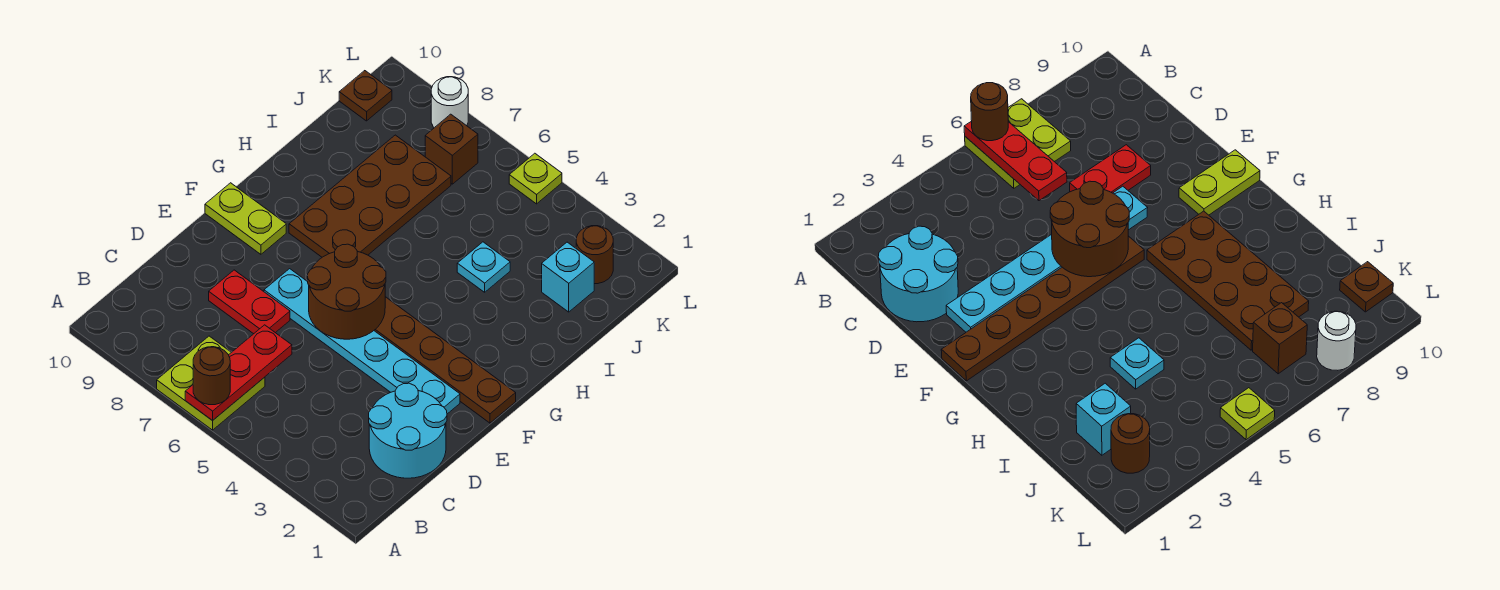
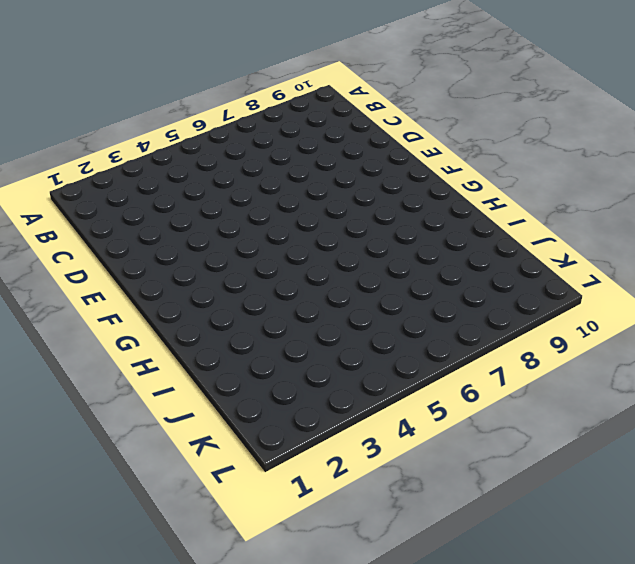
none -> lime 2x2 plate [157,336,265,430]
none -> cyan 2x2 round brick [369,383,447,478]
none -> red 1x2 plate [209,270,290,334]

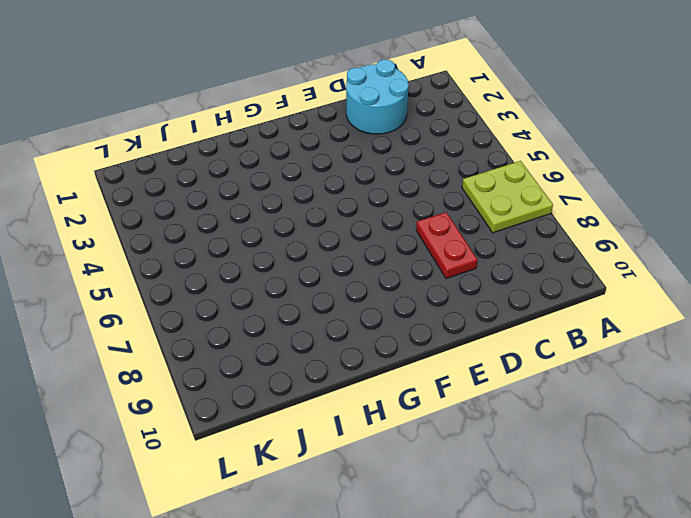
none -> cyan 1x6 plate [264,269,460,414]
none -> brown 1x6 plate [374,297,516,423]
none -> lime 1x2 plate [205,183,286,254]

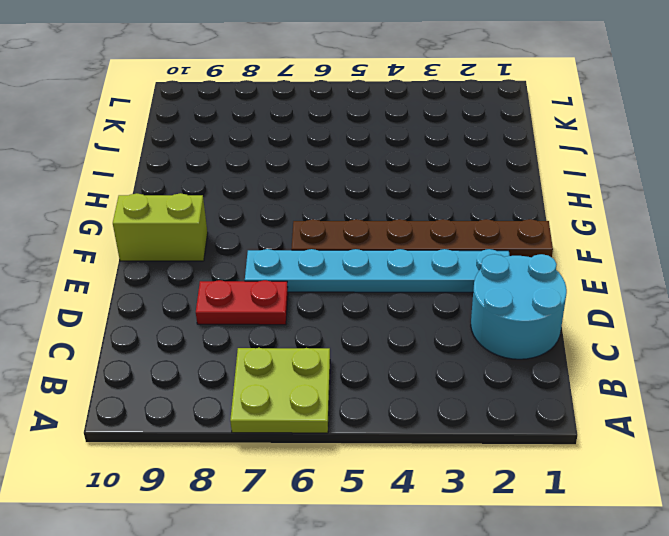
lime 1x2 brick [113,193,208,261] -> lime 1x2 plate [205,183,286,254]
none -> brown 2x4 plate [289,135,451,257]
none -> cyan 1x1 plate [457,242,510,292]
none -> cyan 1x1 brick [542,242,594,312]

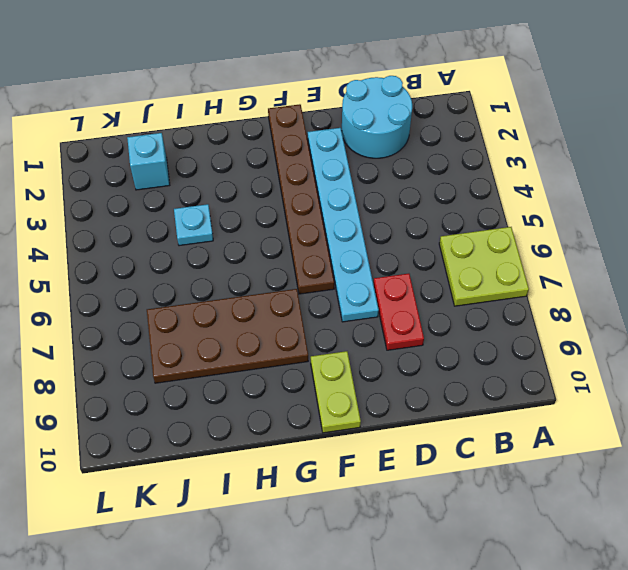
none -> brown 1x1 round brick [576,226,613,284]
none -> brown 1x1 brick [425,114,478,184]
none -> brown 1x1 plate [339,71,392,121]

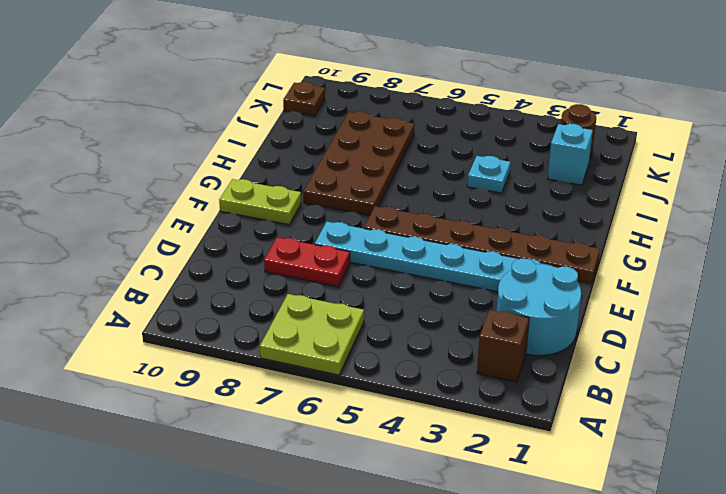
brown 1x1 brick [477,310,529,382] -> brown 1x1 brick moved to [425,114,478,184]
none -> lime 1x1 plate [509,153,562,204]
none -> white 1x1 round brick [431,77,468,128]
none -> red 1x3 plate [185,325,292,421]

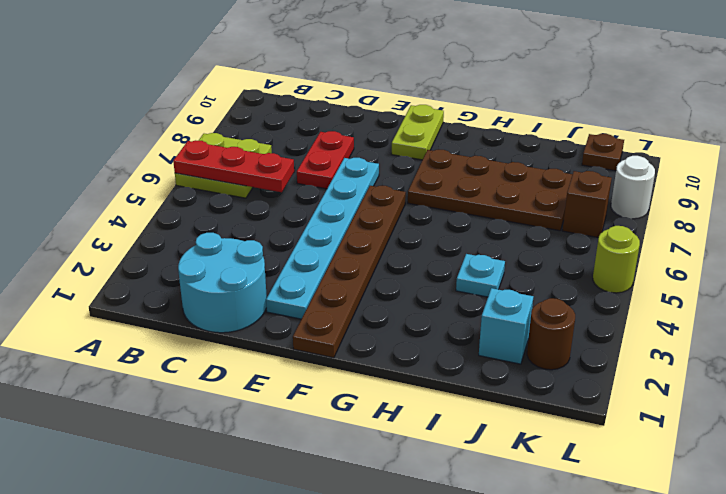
lime 1x1 round brick [593,226,640,293] -> lime 1x1 plate [509,153,562,204]
none -> brown 2x2 round brick [308,244,386,339]
none -> brown 1x1 round brick [193,347,230,405]

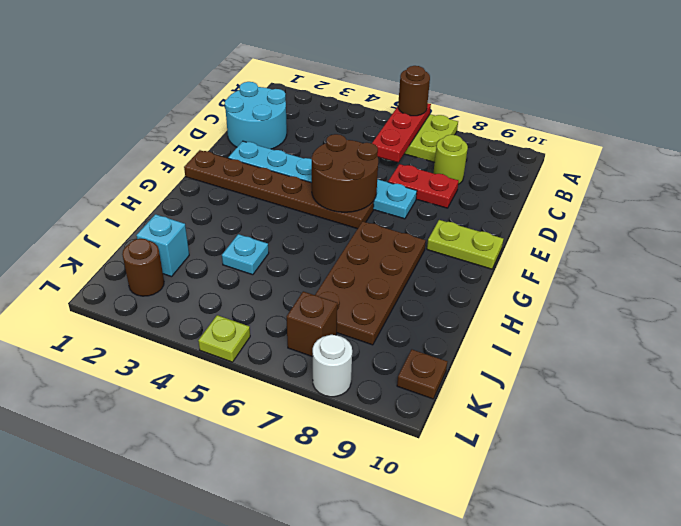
lime 1x1 round brick [433,135,468,184] -> none

